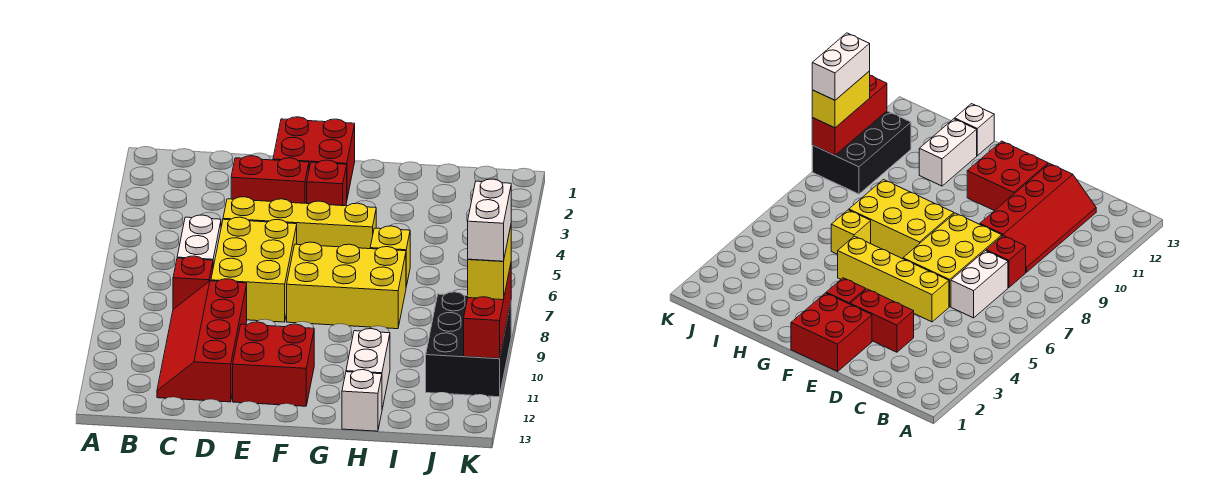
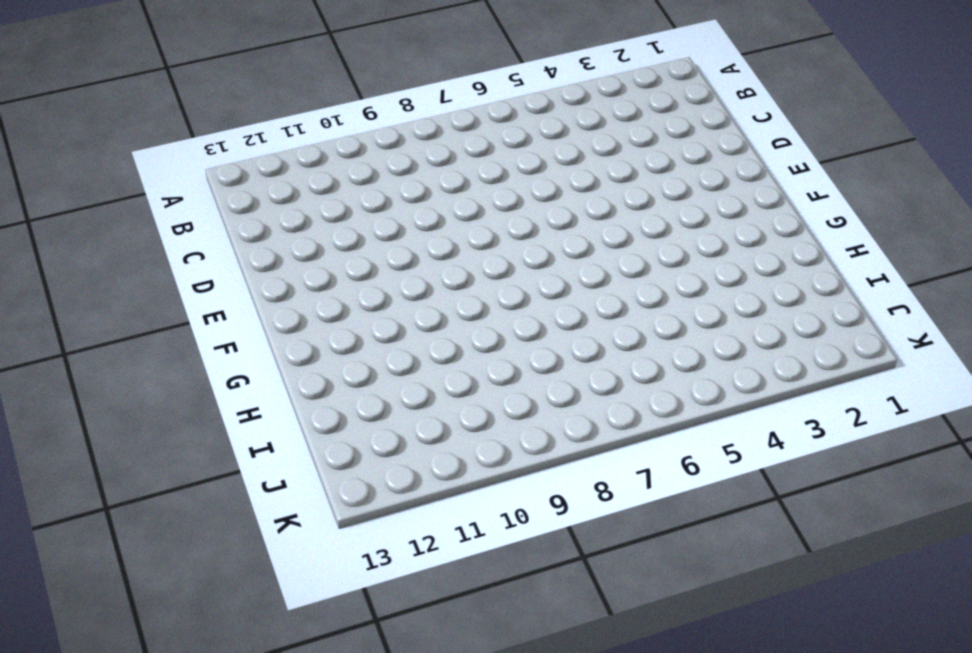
none -> white 1x2 brick [177,215,221,267]
none -> red 1x1 brick [173,256,213,309]
none -> red 2x4 slope [157,279,247,402]

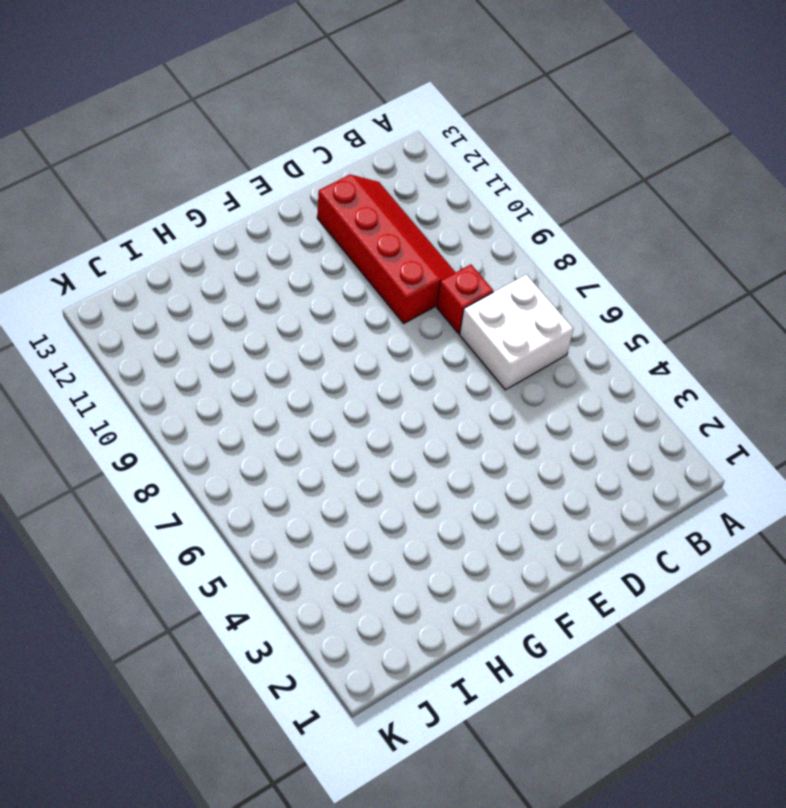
white 2x2 brick [460,274,573,390] -> white 1x2 brick [177,215,221,267]
none -> red 1x2 brick [231,156,309,203]
none -> yellow 1x4 brick [223,197,376,249]
none -> yellow 2x3 brick [211,217,297,322]

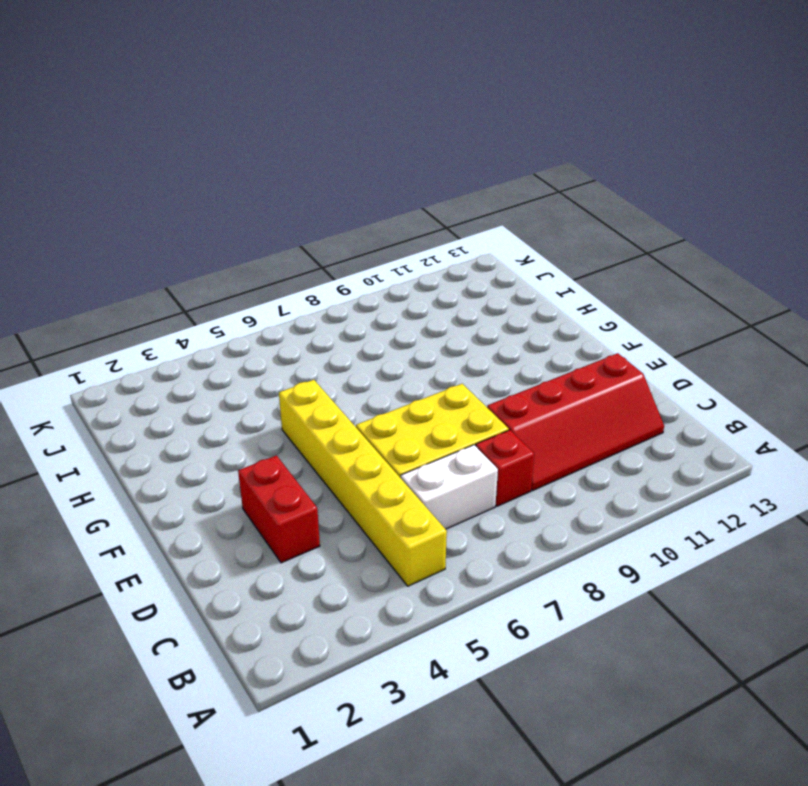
yellow 1x6 brick [279,380,447,586] -> yellow 1x4 brick [223,197,376,249]
none -> red 2x2 brick [273,117,355,198]
none -> red 2x2 brick [233,322,314,406]
none -> red 1x1 brick [307,160,347,206]

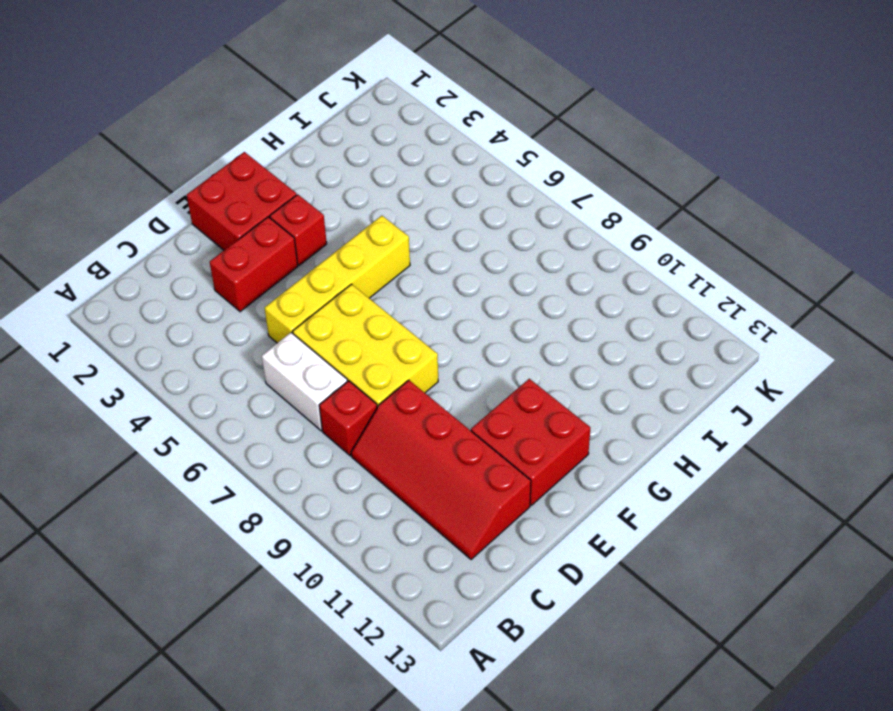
none -> yellow 2x3 brick [287,242,406,329]
none -> yellow 1x1 brick [370,226,410,286]
none -> white 1x2 brick [346,329,390,409]

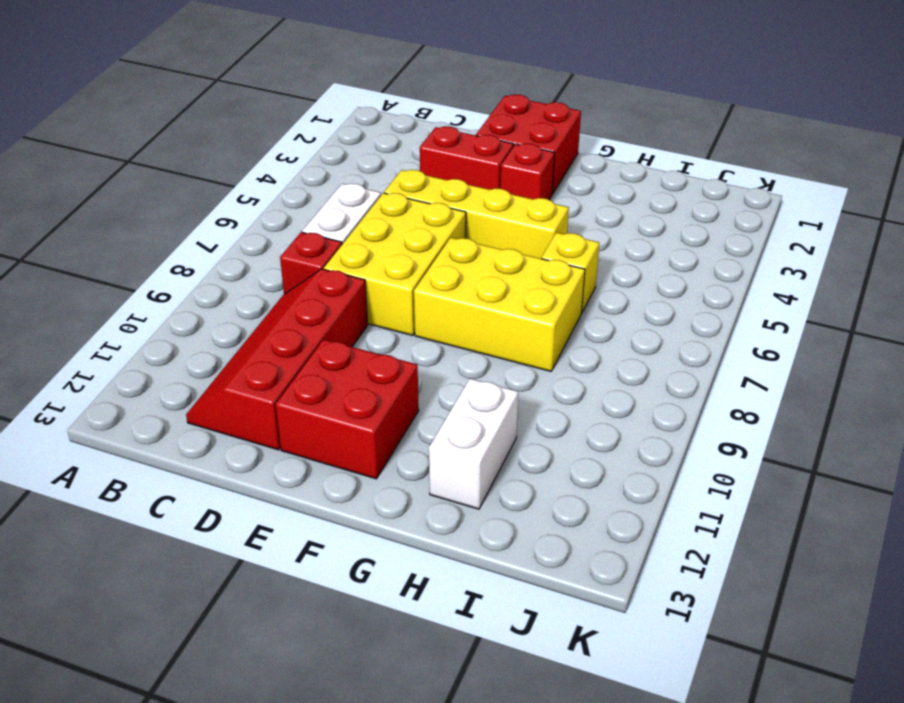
none -> white 1x1 brick [342,370,382,431]
none -> black 2x3 brick [426,292,511,397]
none -> red 1x3 brick [464,265,511,359]

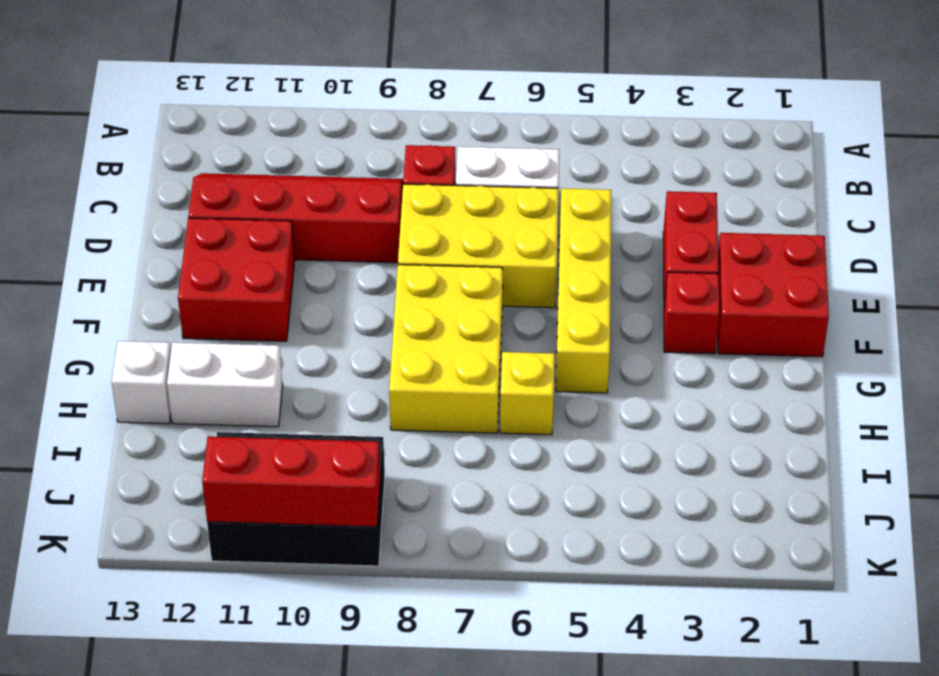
none -> yellow 1x2 brick [468,226,511,300]
none -> white 1x2 brick [468,179,511,261]

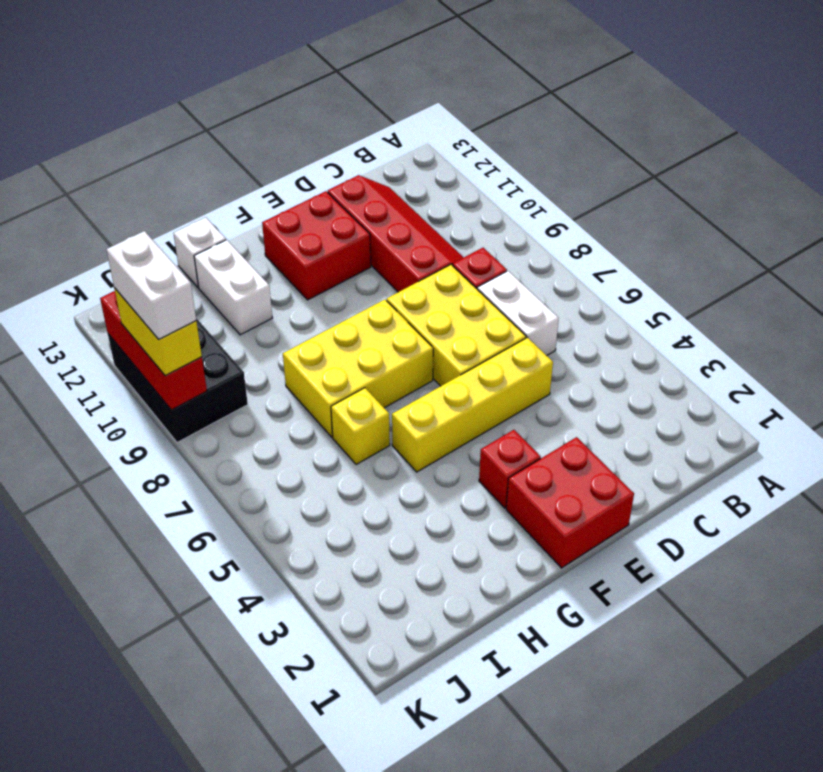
none -> red 1x2 brick [231,156,309,203]

